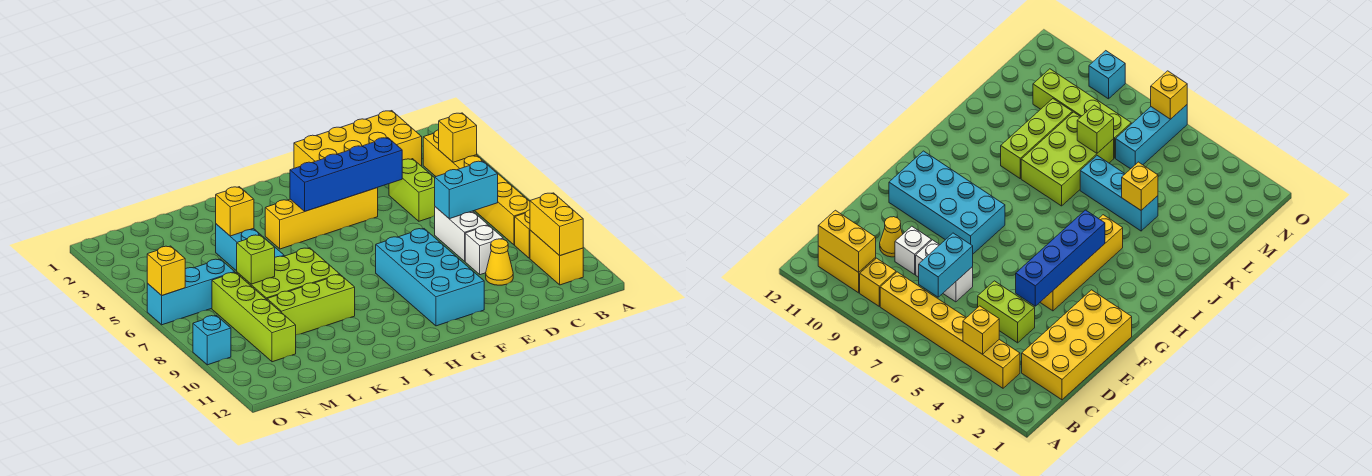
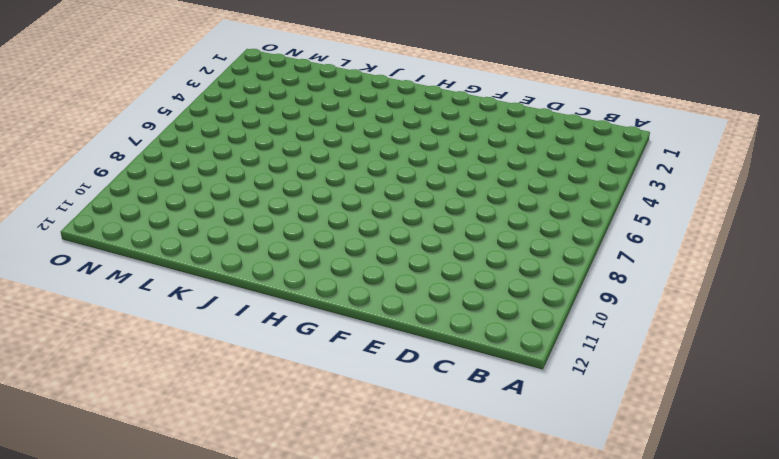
none -> yellow 1x6 brick [423,130,530,245]
none -> yellow 1x1 brick [515,210,530,258]
none -> yellow 1x2 brick [530,230,583,285]

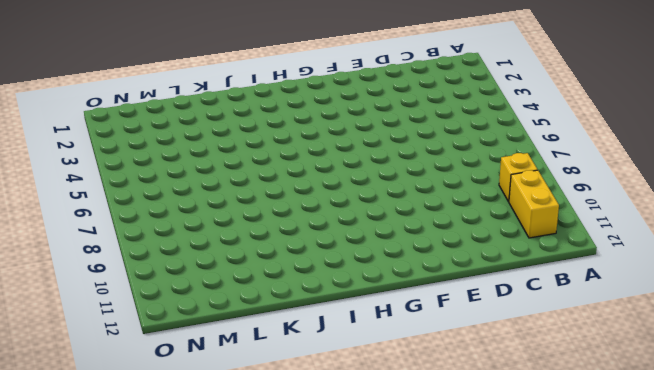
none -> yellow 1x6 brick [423,130,530,245]
none -> yellow 2x4 brick [294,111,422,168]
none -> lime 1x2 brick [389,159,435,221]

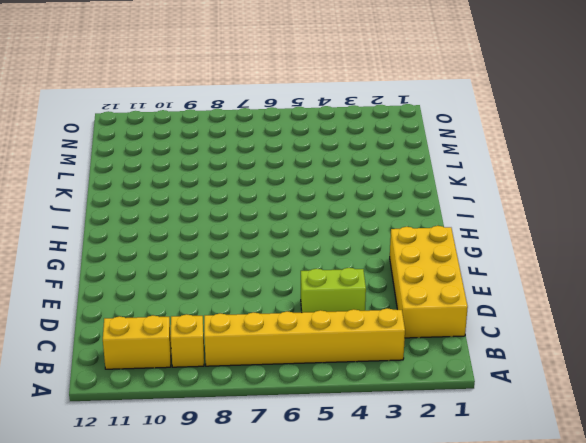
none -> white 1x2 brick [435,207,488,261]
none -> white 1x1 brick [465,225,503,275]
none -> yellow 1x1 cone [486,239,513,285]

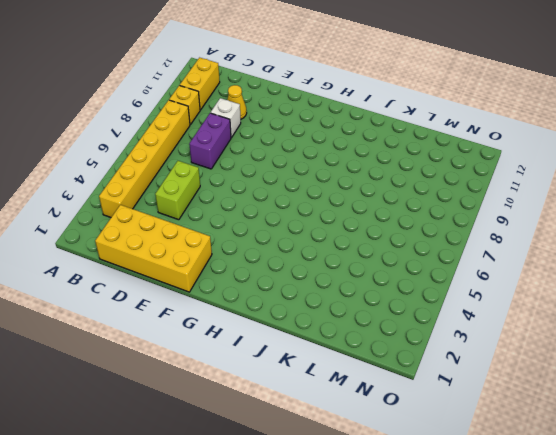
purple 1x2 brick [189,113,231,169] -> white 1x2 brick [435,207,488,261]
none -> yellow 1x4 brick [265,188,378,249]
none -> cyan 2x4 brick [376,229,484,326]
none -> lime 2x3 brick [237,248,340,299]

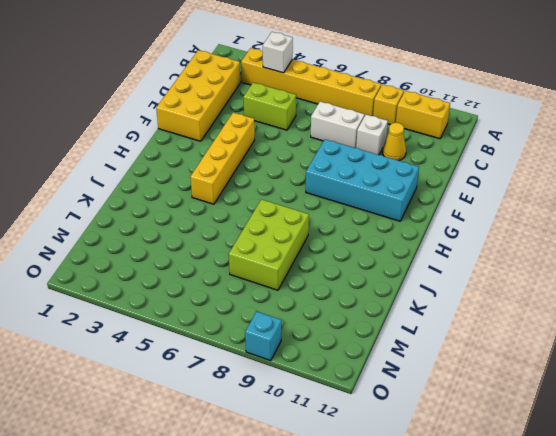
white 1x1 brick [263,32,293,73] -> yellow 1x1 brick [439,113,477,162]
none -> lime 1x3 brick [267,275,355,335]
none -> cyan 1x3 brick [216,224,284,271]
none -> cyan 1x3 brick [147,259,235,325]

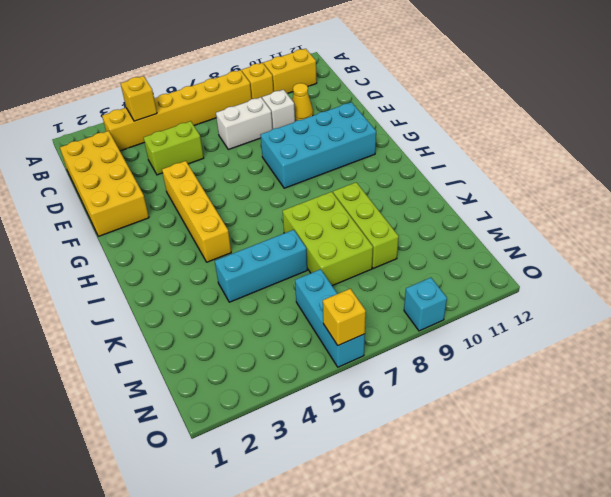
none -> lime 1x4 brick [212,272,296,362]
none -> yellow 1x2 brick [530,193,583,256]
none -> cyan 1x2 brick [435,161,498,219]

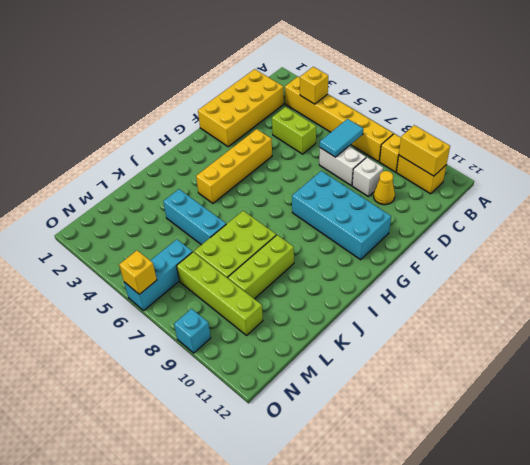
cyan 1x2 tile [320,119,363,157] -> cyan 1x2 brick [435,161,498,219]
none -> blue 1x4 brick [290,138,402,212]
none -> yellow 1x1 brick [215,187,254,236]
none -> lime 1x1 brick [237,235,275,284]

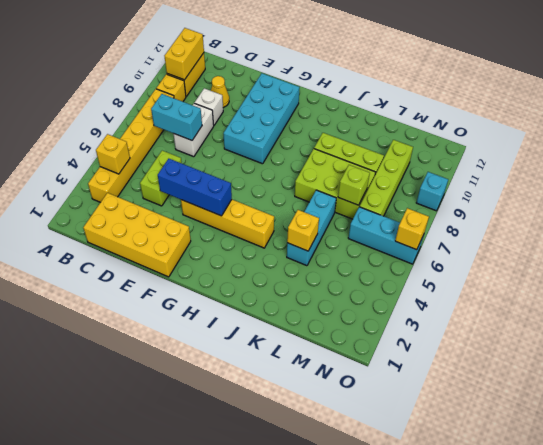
blue 1x3 brick [158,159,232,216] -> blue 1x4 brick [290,138,402,212]

